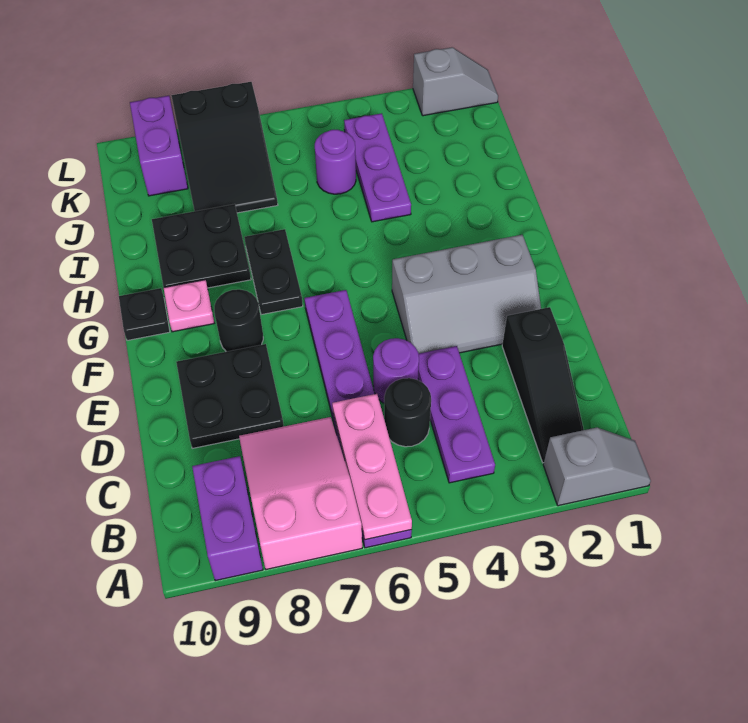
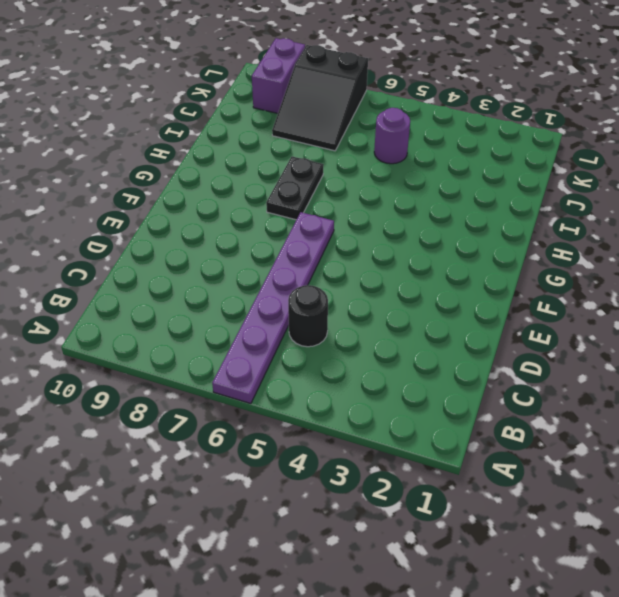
none -> grey 1x2 slope [543,428,651,506]
none -> pink 2x3 slope [239,417,362,569]
none -> purple 1x2 brick [192,456,263,581]

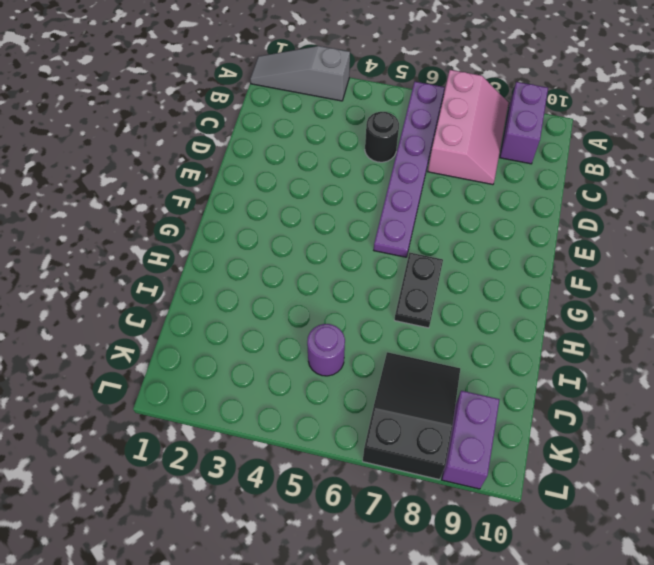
grey 1x3 slope [250,46,350,101] -> grey 1x2 slope [543,428,651,506]
pink 2x3 slope [428,70,509,185] -> pink 2x3 slope turned to [239,417,362,569]
none -> black 1x3 slope [502,307,584,463]
none -> purple 1x3 plate [418,346,495,483]
none -> purple 1x1 round brick [373,338,419,403]

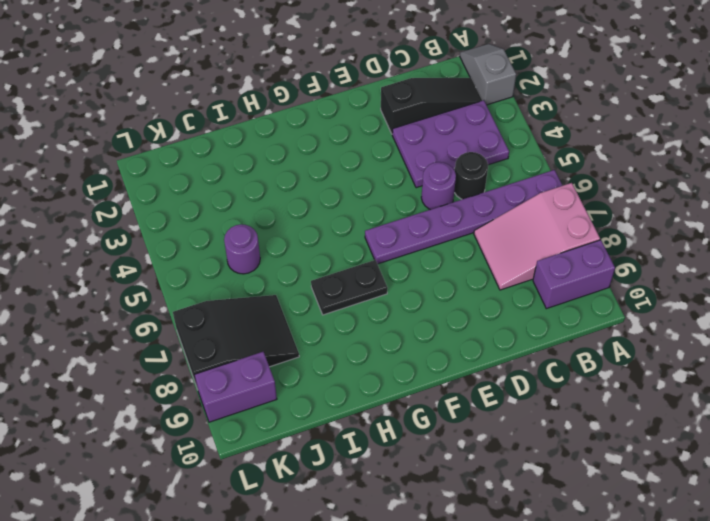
purple 2x3 plate [392,100,509,188] -> purple 1x3 plate [418,346,495,483]
none -> black 2x2 plate [176,344,284,448]
none -> grey 2x3 slope [392,235,541,353]
none -> black 1x1 round brick [214,289,263,352]

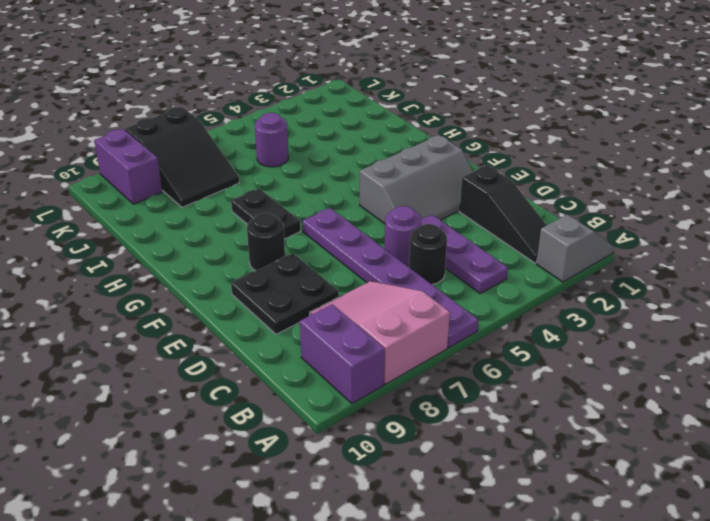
none -> pink 1x1 plate [164,280,214,332]
none -> black 1x1 plate [119,288,170,340]
none -> black 2x2 plate [152,204,251,288]

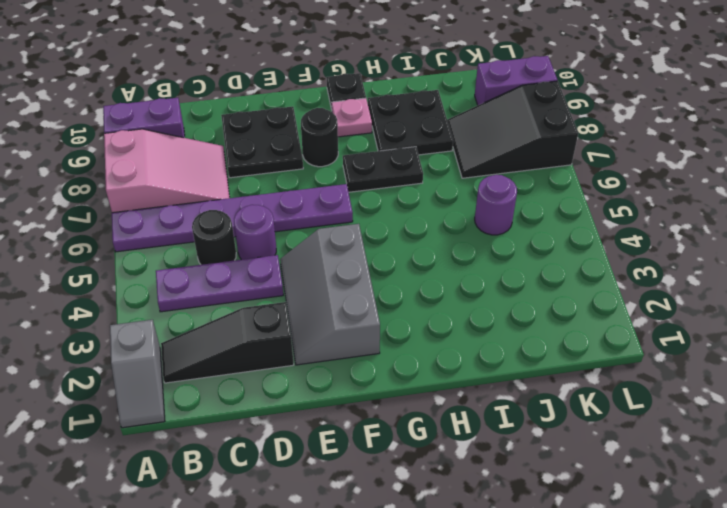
none -> purple 1x3 plate [344,113,411,222]
none -> grey 1x2 slope [413,47,498,116]
none -> pink 1x3 plate [332,394,412,540]

